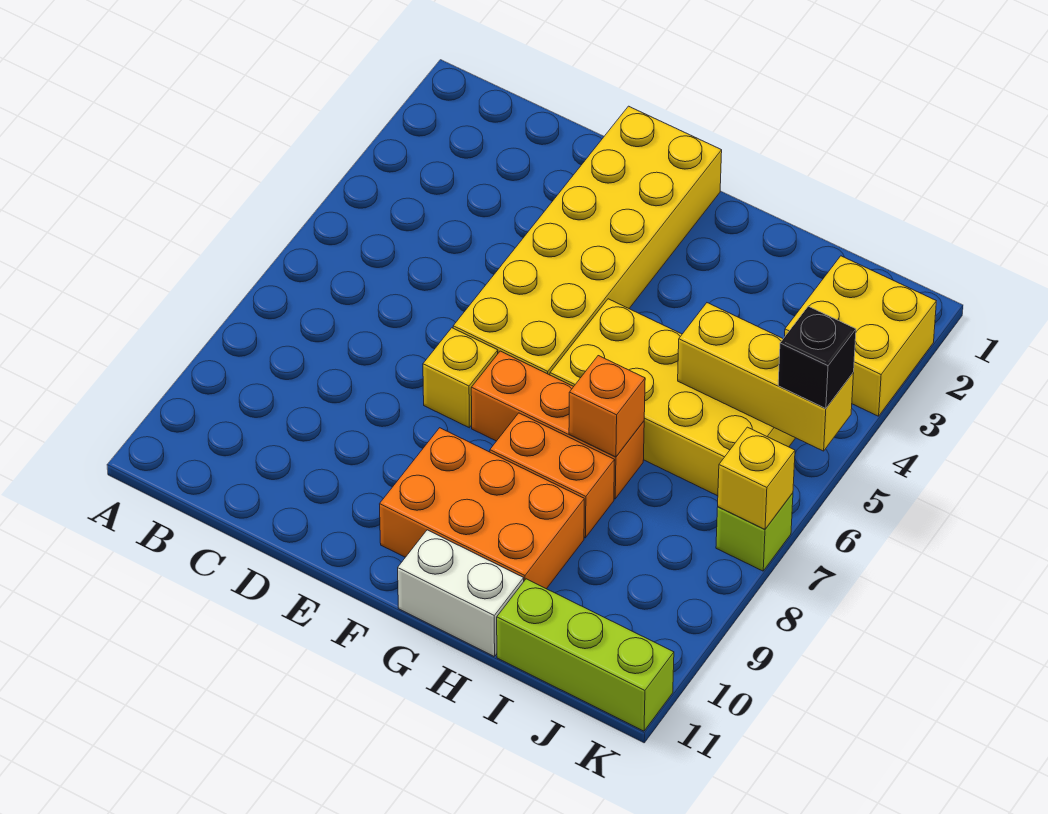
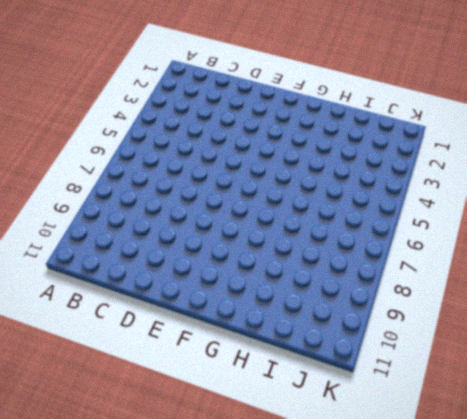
none -> yellow 2x6 brick [453,106,722,375]
none -> yellow 1x1 brick [423,328,498,428]
none -> orange 1x3 brick [471,351,644,499]

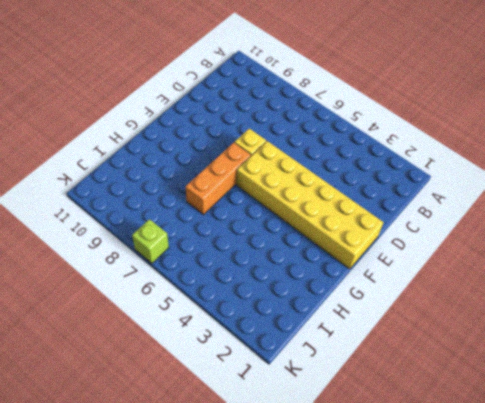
none -> orange 2x3 brick [380,428,584,589]
none -> yellow 2x4 brick [550,299,795,496]
none -> orange 1x2 brick [490,413,615,538]

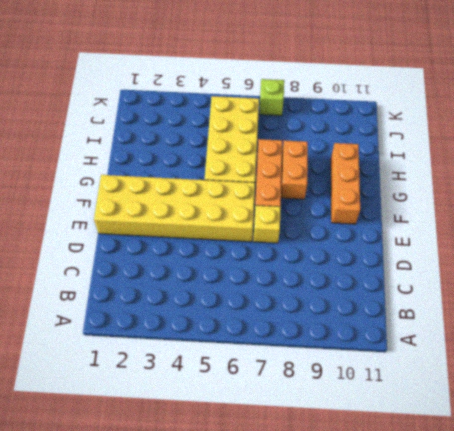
orange 1x3 brick [331,143,360,224] -> orange 2x3 brick [380,428,584,589]
none -> white 1x2 brick [398,530,524,657]
none -> lime 1x3 brick [497,579,674,731]
none -> yellow 2x2 brick [785,256,936,416]

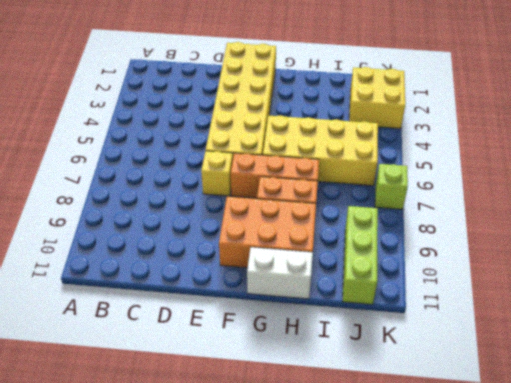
lime 1x3 brick [343,206,378,305] -> lime 1x3 brick turned to [497,579,674,731]
none -> orange 1x1 brick [569,356,645,457]
none -> yellow 1x3 brick [678,303,854,451]
none -> yellow 1x1 brick [718,427,795,529]

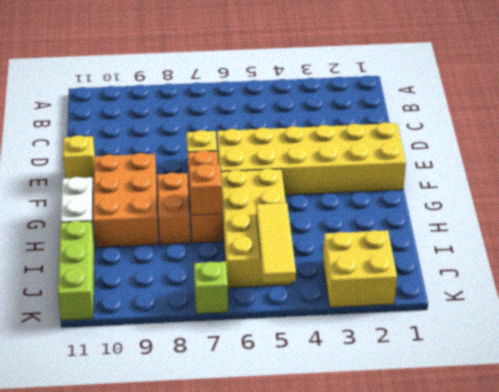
yellow 1x1 brick [63,135,95,183] -> yellow 1x1 brick moved to [718,427,795,529]
yellow 1x3 tile [256,203,296,283] -> yellow 1x3 brick [678,303,854,451]
none -> black 1x1 brick [778,306,856,409]

